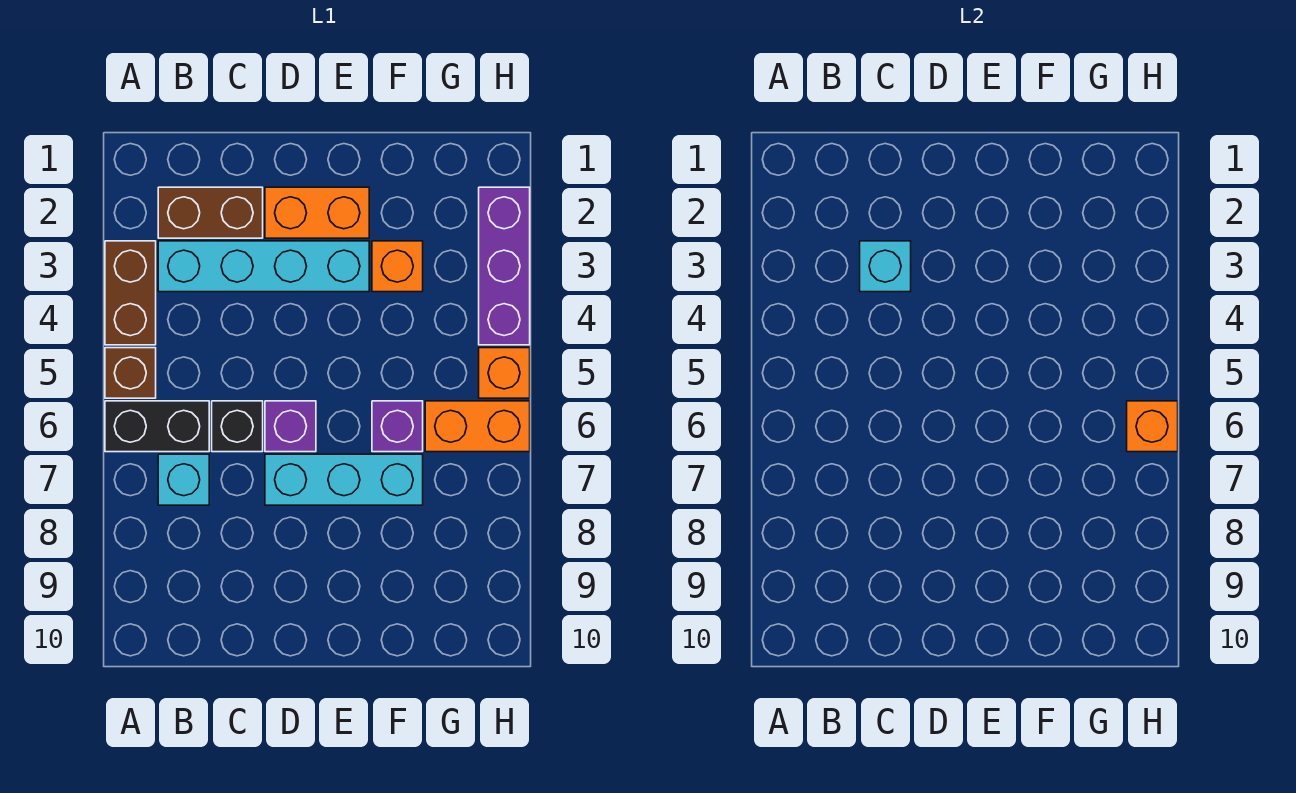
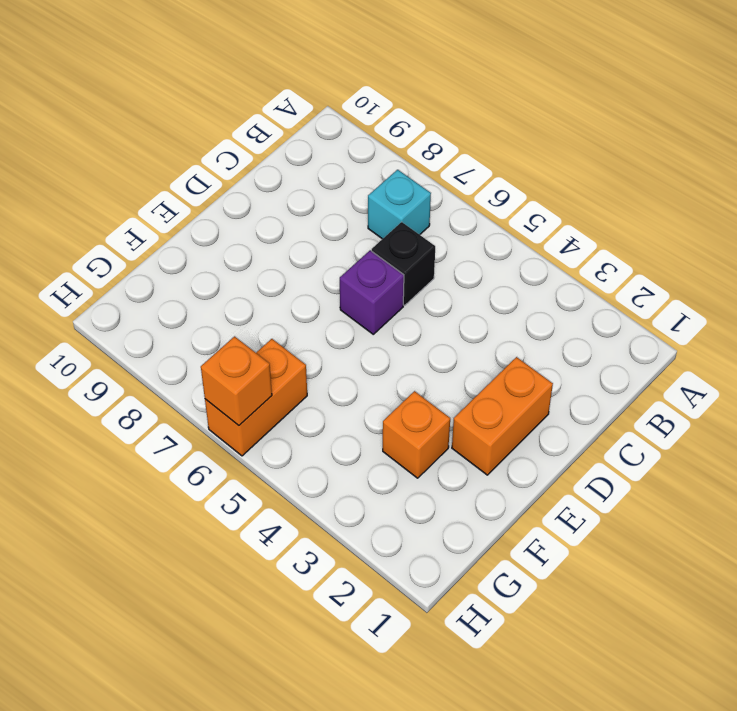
none -> brown 1x2 brick [105,241,156,345]
none -> brown 1x1 brick [105,348,156,398]
none -> black 1x2 brick [105,401,209,452]

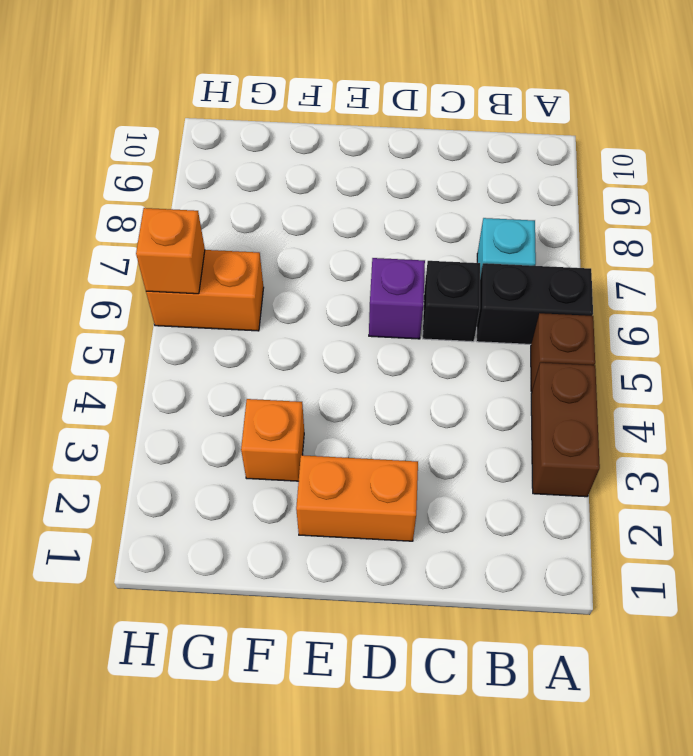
none -> brown 1x2 brick [158,187,263,238]
none -> cyan 1x4 brick [158,241,369,292]
none -> cyan 1x3 brick [265,454,423,505]

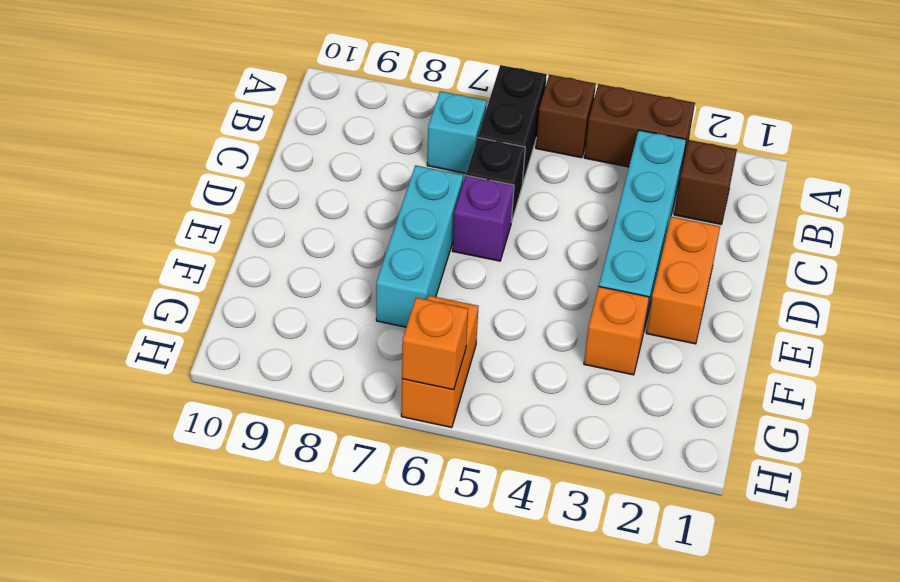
brown 1x1 brick [674,140,737,224] -> brown 1x2 brick [158,187,263,238]
none -> purple 1x1 brick [372,401,423,452]
none -> purple 1x3 brick [479,187,530,345]
none -> orange 1x1 brick [479,348,530,398]

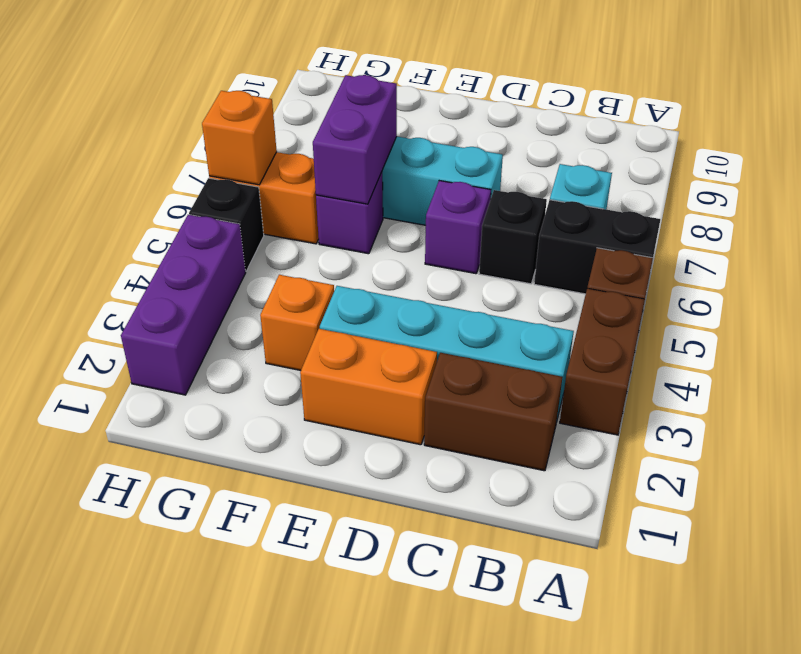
purple 1x2 brick [313,75,397,204] -> none
black 1x1 brick [189,178,264,271] -> orange 1x1 brick [479,348,530,398]
none -> cyan 1x1 brick [860,241,911,292]

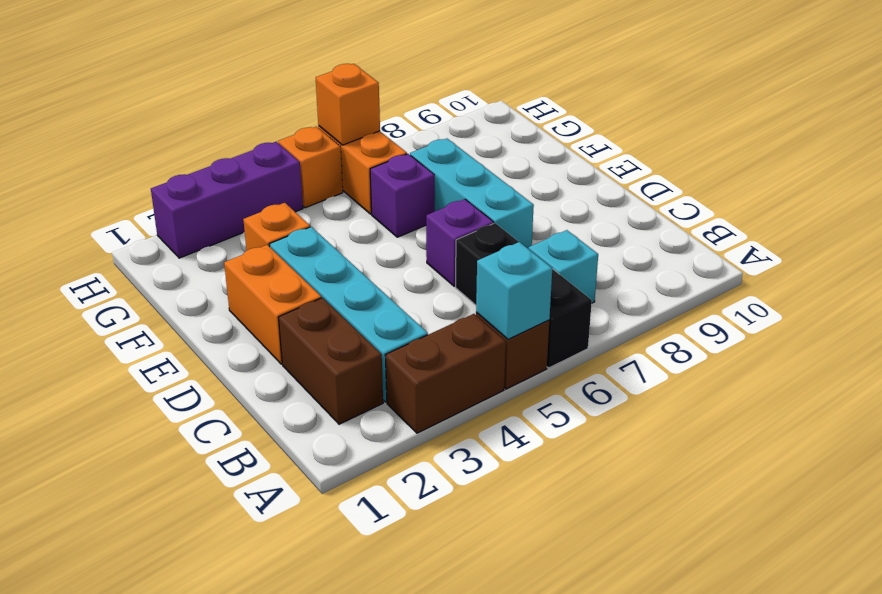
cyan 1x1 brick [476,242,552,339] -> cyan 1x1 brick moved to [860,241,911,292]

